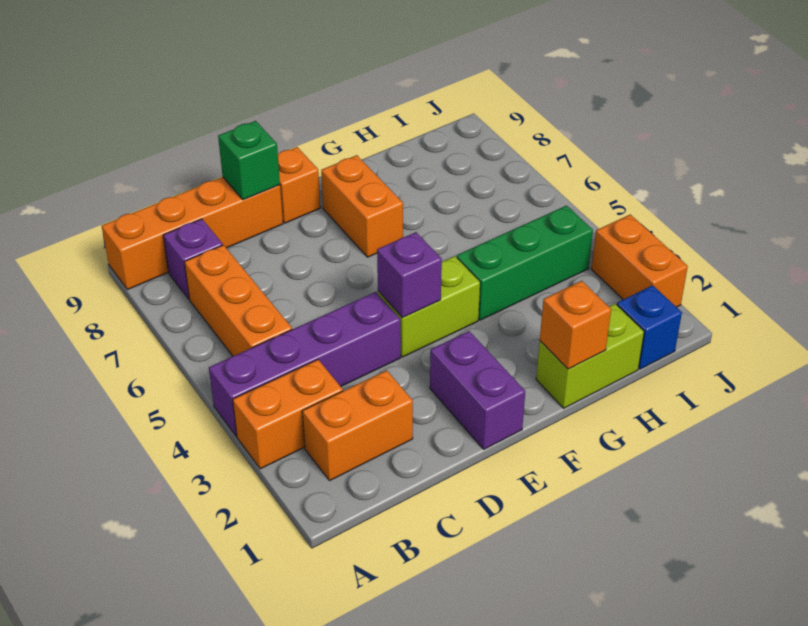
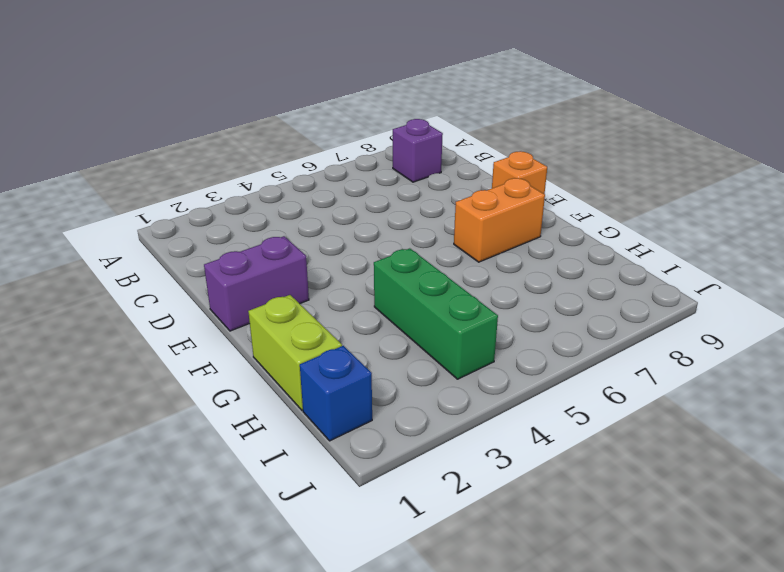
none -> orange 1x2 brick [233,360,343,469]
none -> purple 1x4 brick [209,292,401,436]
none -> orange 1x4 brick [102,177,283,290]

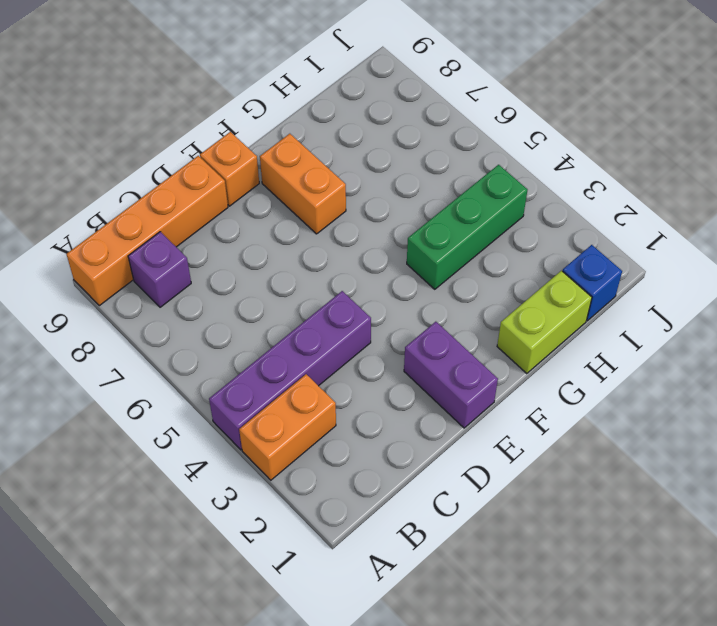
none -> orange 1x2 brick [302,370,413,481]
none -> orange 1x3 brick [184,245,292,356]
none -> lime 1x2 brick [378,256,480,357]

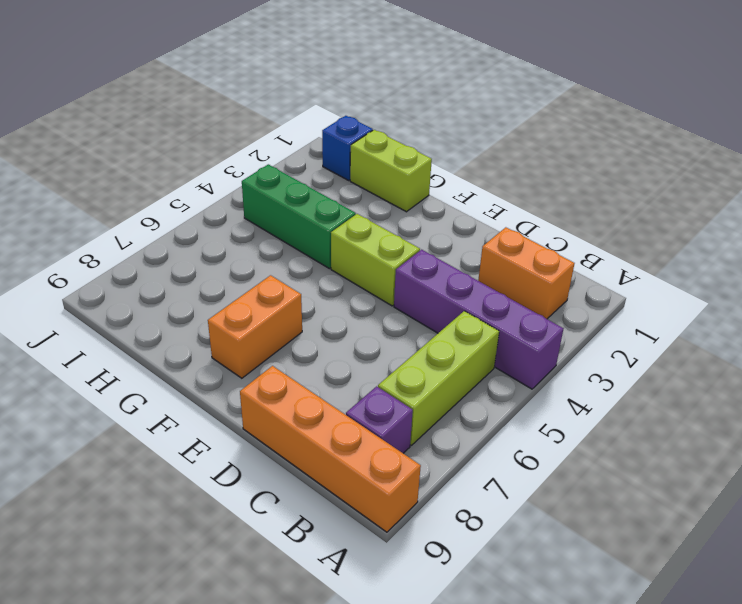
lime 1x3 brick [378,311,499,445] -> orange 1x3 brick [184,245,292,356]
none -> orange 1x2 brick [233,360,343,469]
none -> purple 1x2 brick [430,331,525,449]
none -> orange 1x1 brick [278,147,320,223]

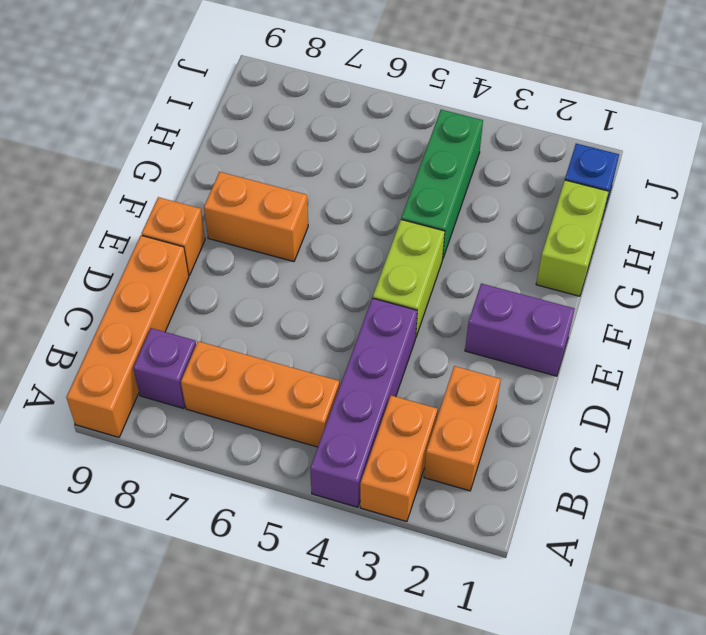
none -> orange 1x2 brick [592,215,688,307]
none -> green 1x1 brick [218,121,280,200]
none -> purple 1x1 brick [377,232,442,318]

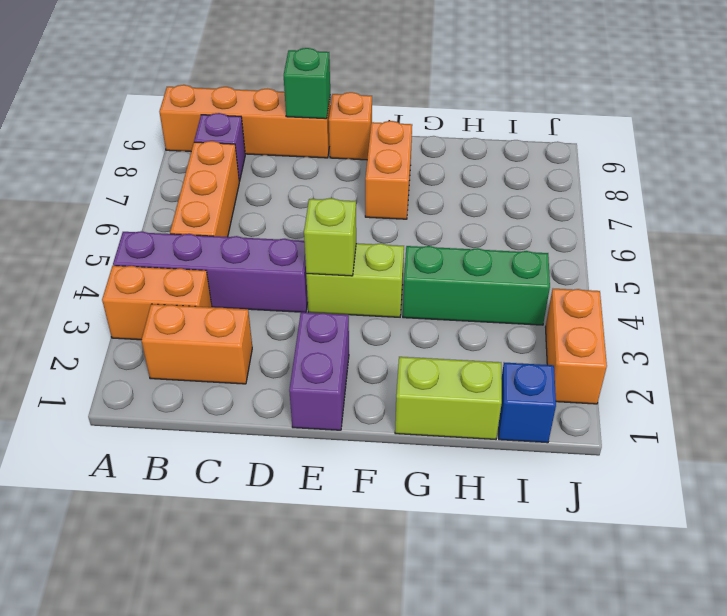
lime 1x1 brick [304,198,356,276] -> purple 1x1 brick [377,232,442,318]
none -> orange 1x1 brick [540,281,611,369]

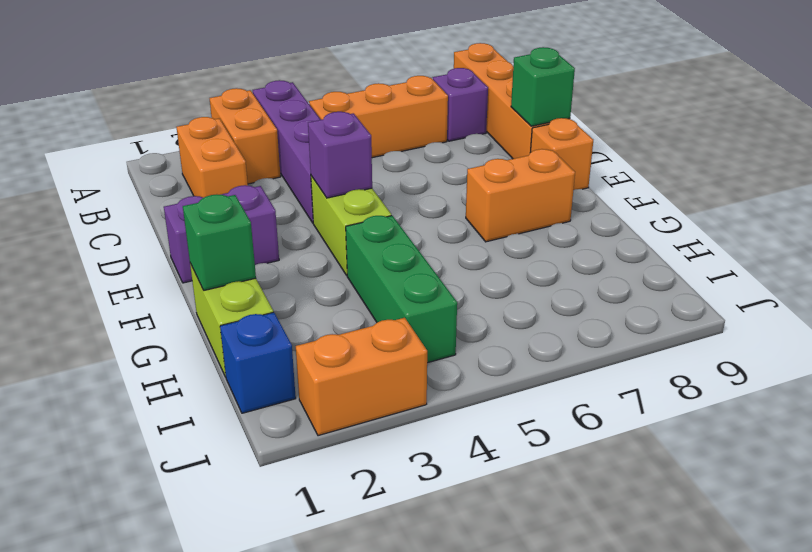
green 1x1 brick [183,194,256,290] -> orange 1x1 brick [540,281,611,369]

